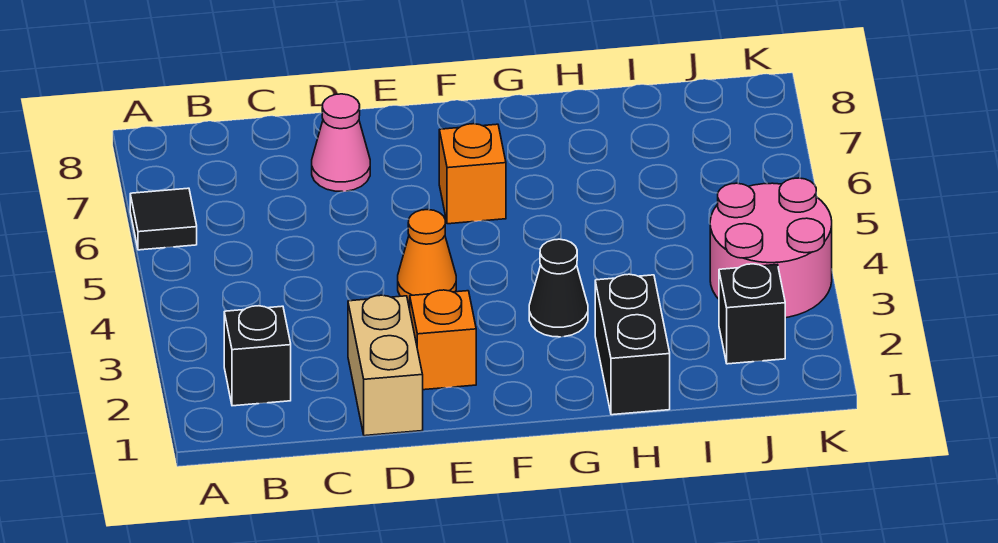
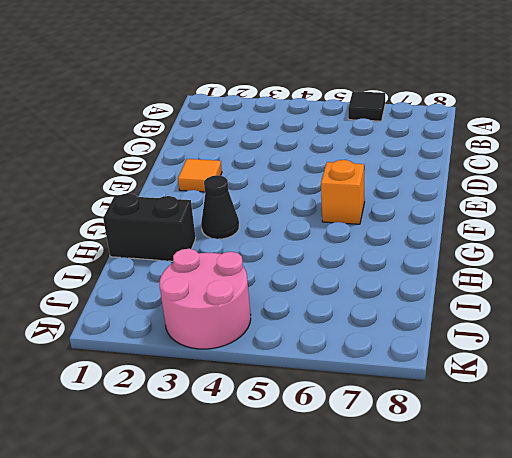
orange 1x1 tile [178,159,222,192] -> orange 1x1 brick [410,290,476,390]
none -> black 1x1 brick [224,306,291,406]
none -> tan 1x2 brick [348,295,423,436]

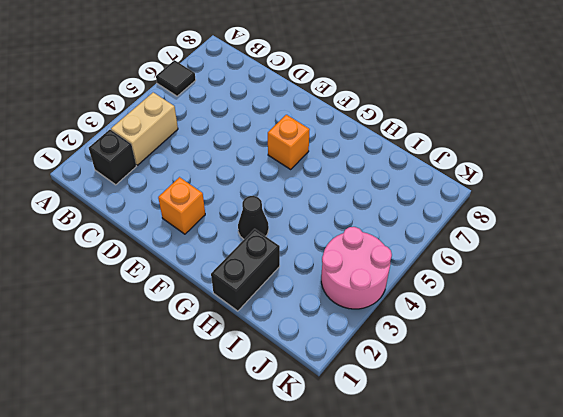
tan 1x2 brick [111,92,178,165] -> tan 1x2 brick moved to [348,295,423,436]
none -> pink 1x1 cone [312,94,370,192]
none -> orange 1x1 cone [398,210,456,303]

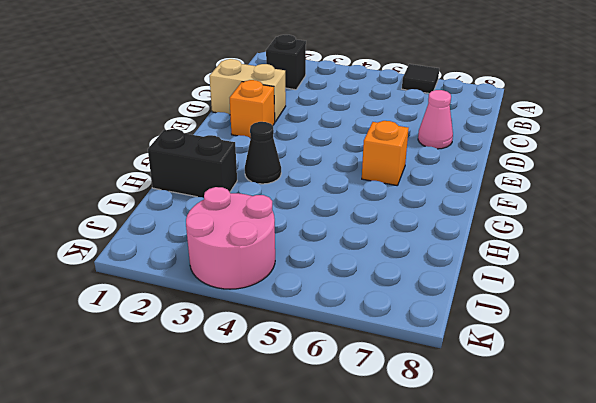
none -> orange 1x1 cone [398,210,456,303]
none -> black 1x1 brick [719,264,785,364]

